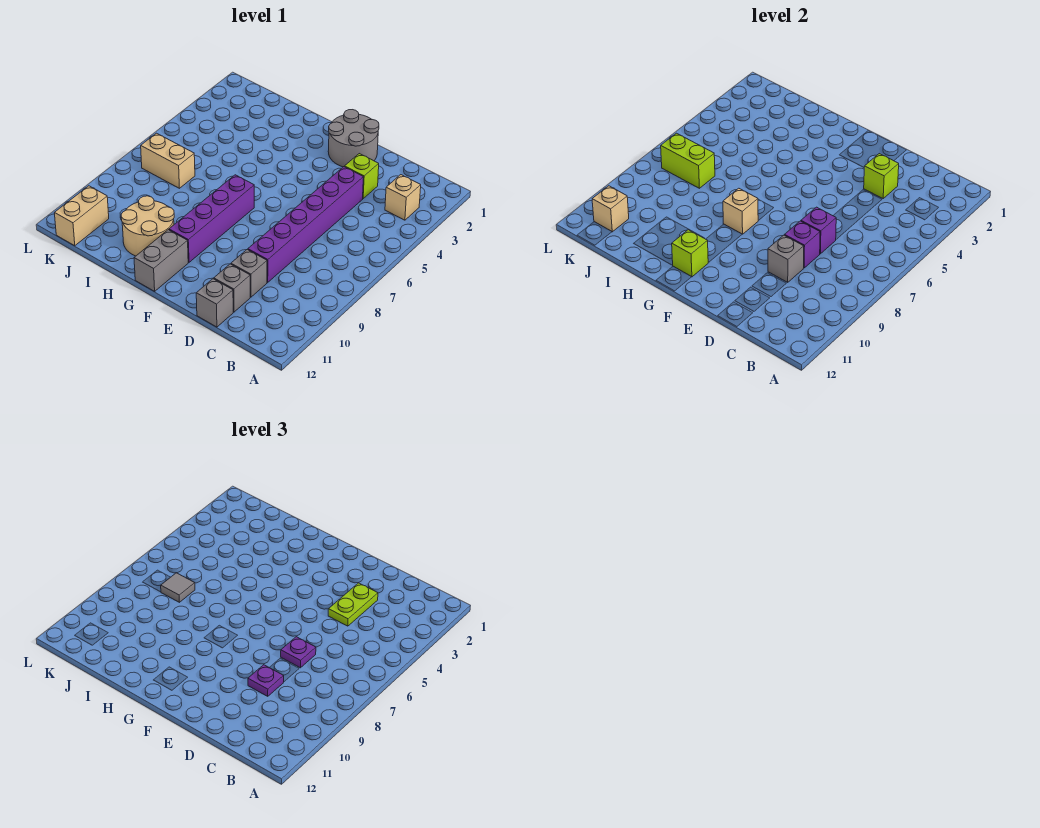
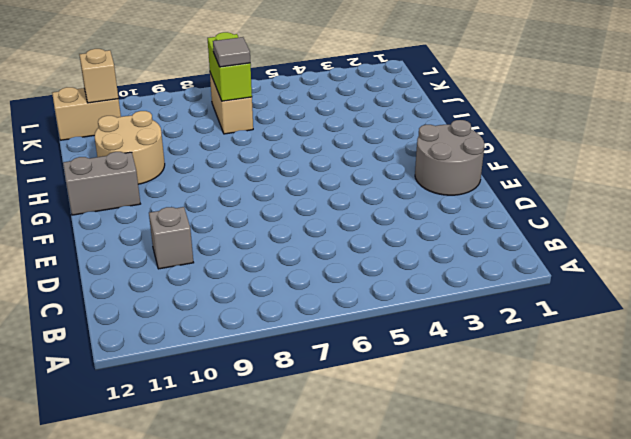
none -> tan 1x1 brick [385,175,421,220]
none -> lime 1x1 brick [344,154,379,198]
none -> purple 1x6 brick [248,167,363,282]

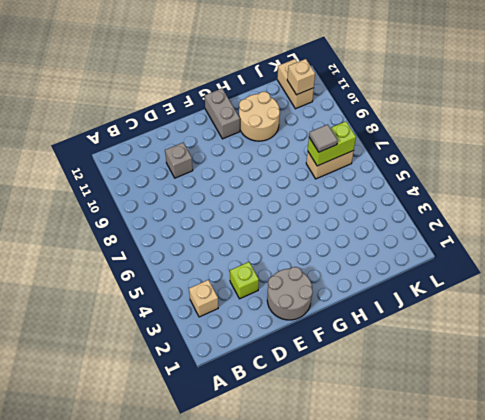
none -> purple 1x6 brick [248,167,363,282]
none -> grey 1x1 brick [214,264,250,312]
none -> grey 1x1 brick [196,279,233,327]

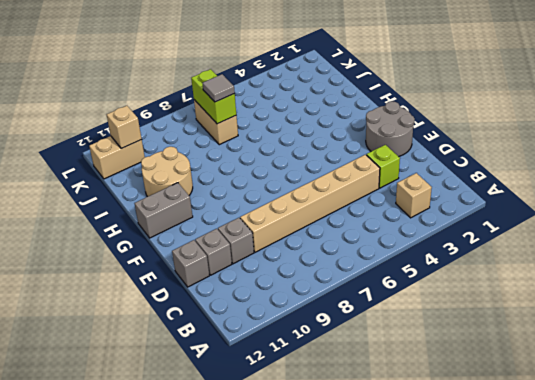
tan 1x6 brick [240,155,380,252] -> purple 1x6 brick [248,167,363,282]
none -> purple 1x4 brick [169,175,254,262]
none -> lime 1x1 brick [864,154,899,198]
none -> purple 1x1 brick [801,207,836,254]

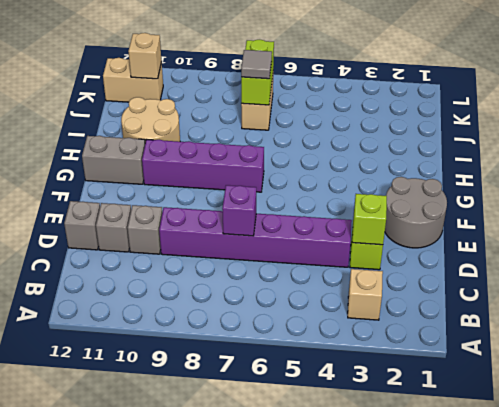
none -> purple 1x1 brick [785,221,820,268]
none -> grey 1x1 brick [768,235,804,282]
none -> tan 1x1 brick [723,188,758,234]

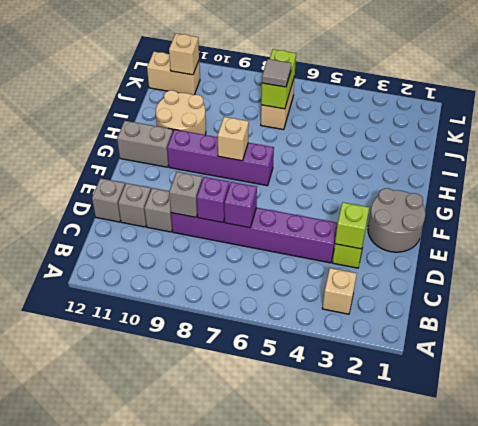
none -> lime 1x1 brick [672,230,708,277]
none -> lime 1x2 plate [328,583,378,626]
none -> purple 1x1 plate [281,637,316,668]

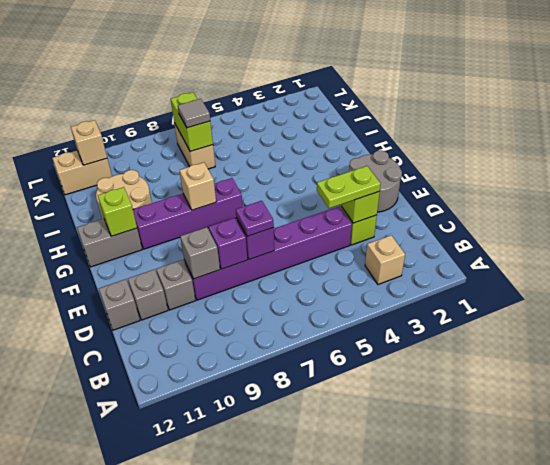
none -> purple 1x1 plate [248,665,284,696]

